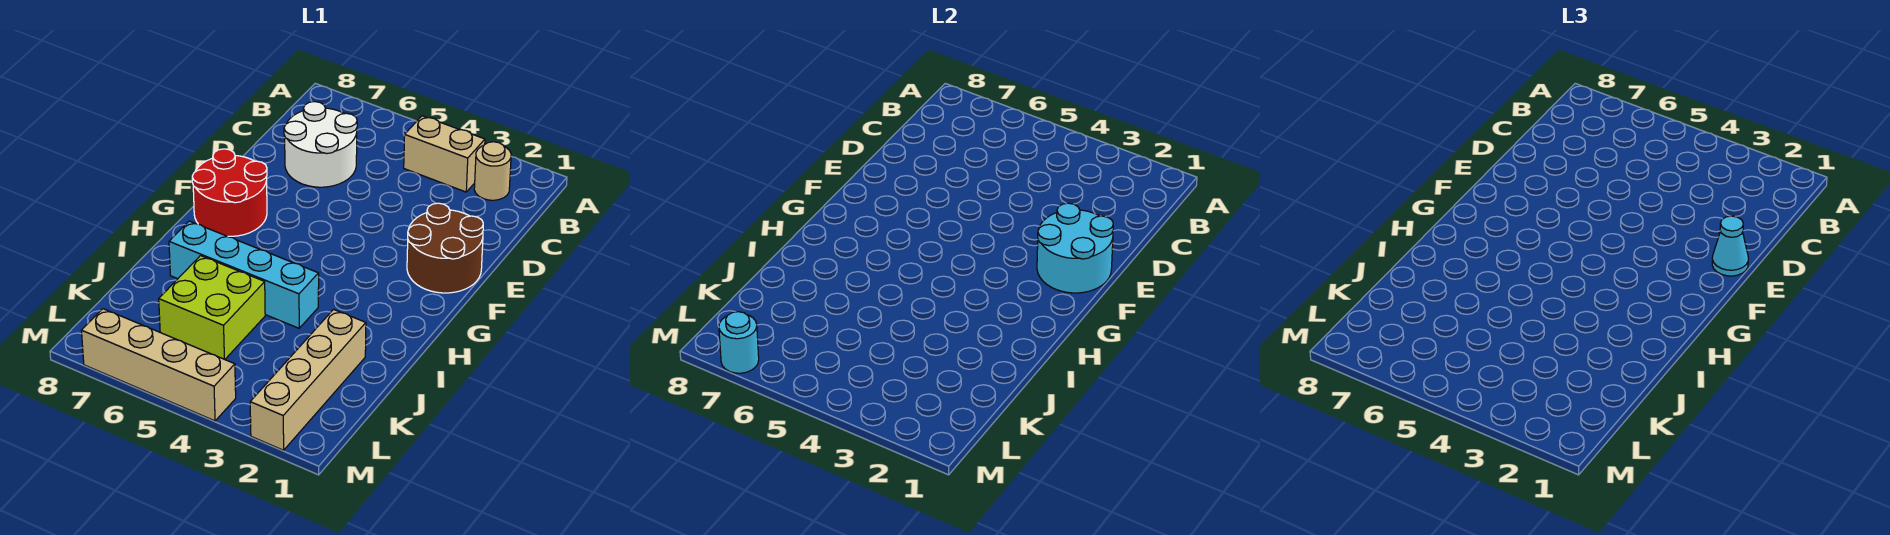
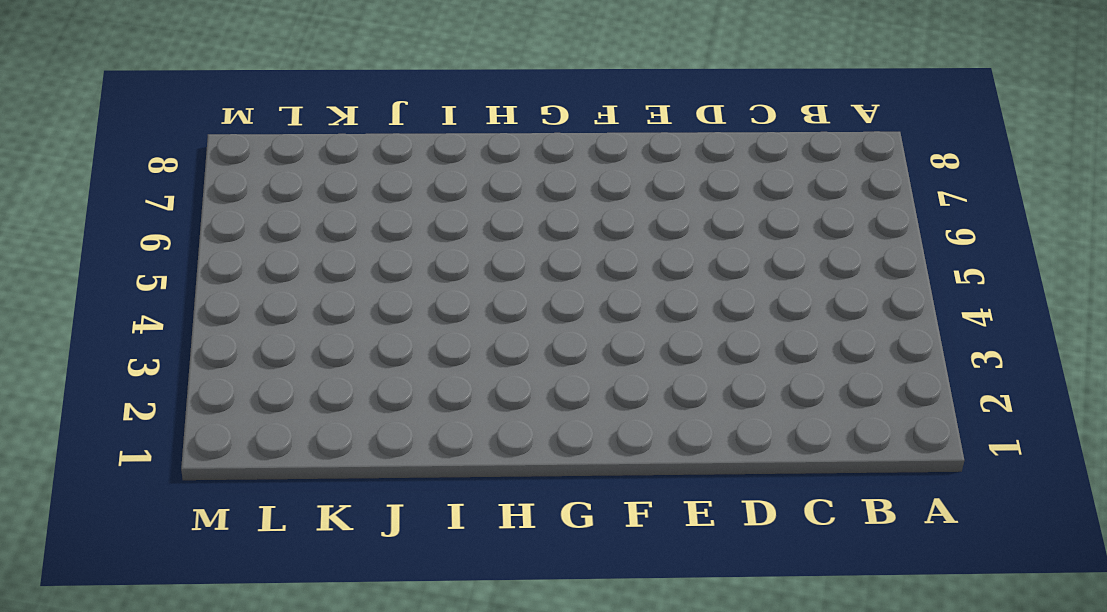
none -> tan 1x1 round brick [474,142,511,200]
none -> tan 1x2 brick [404,116,485,192]
none -> white 2x2 round brick [284,102,357,187]

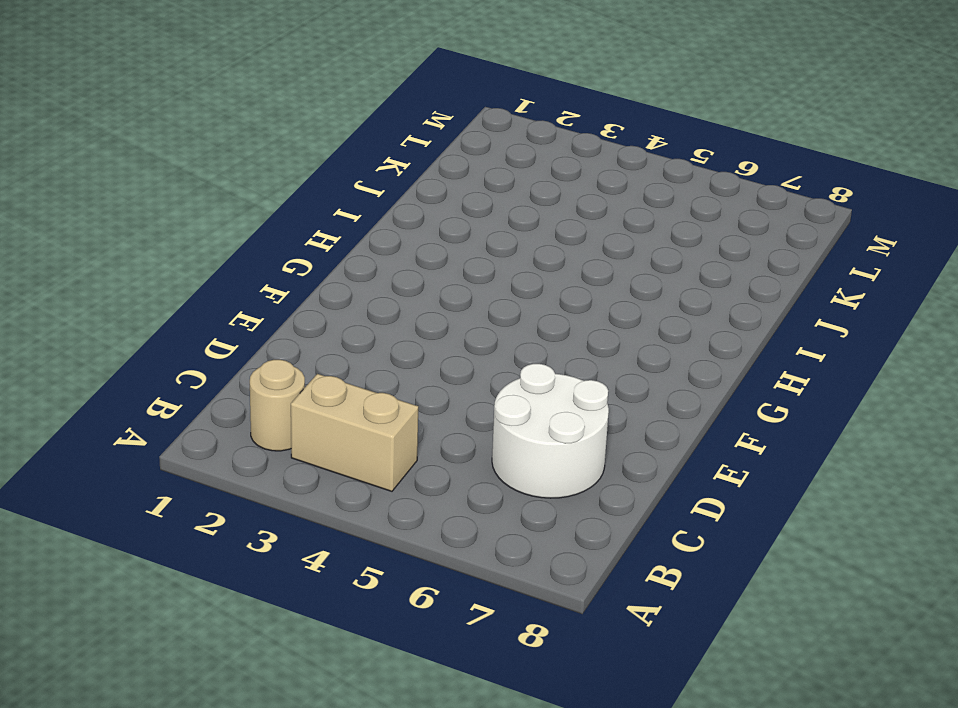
none -> brown 2x2 round brick [407,203,483,293]
none -> red 2x2 round brick [192,149,267,236]
none -> cyan 1x4 brick [169,221,319,328]

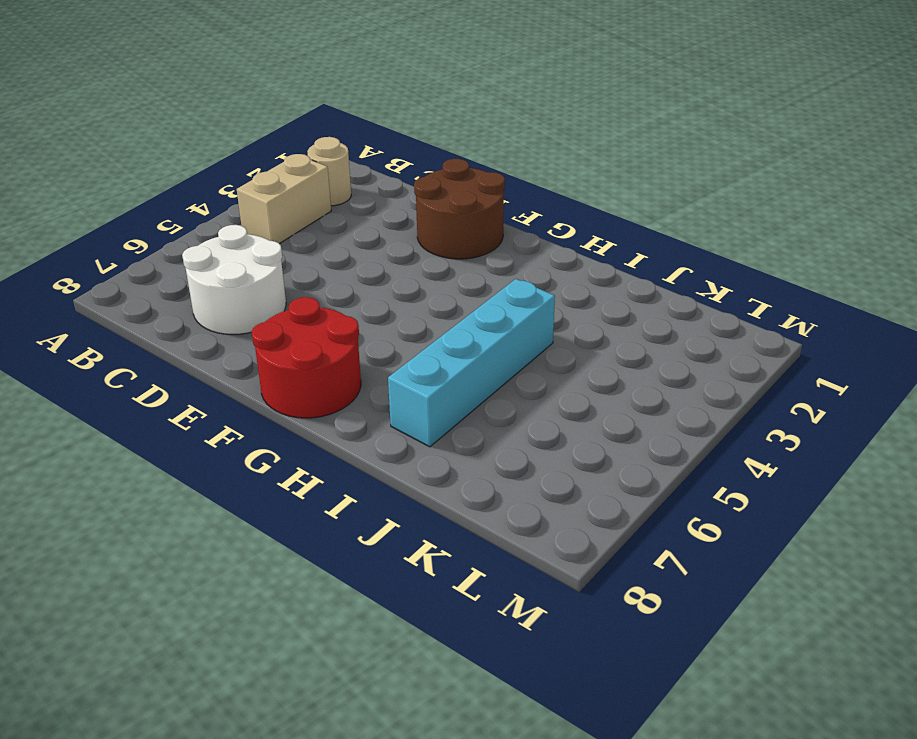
none -> tan 1x4 brick [250,309,366,450]
none -> lime 2x2 brick [159,256,265,359]
none -> tan 1x4 brick [82,309,236,421]

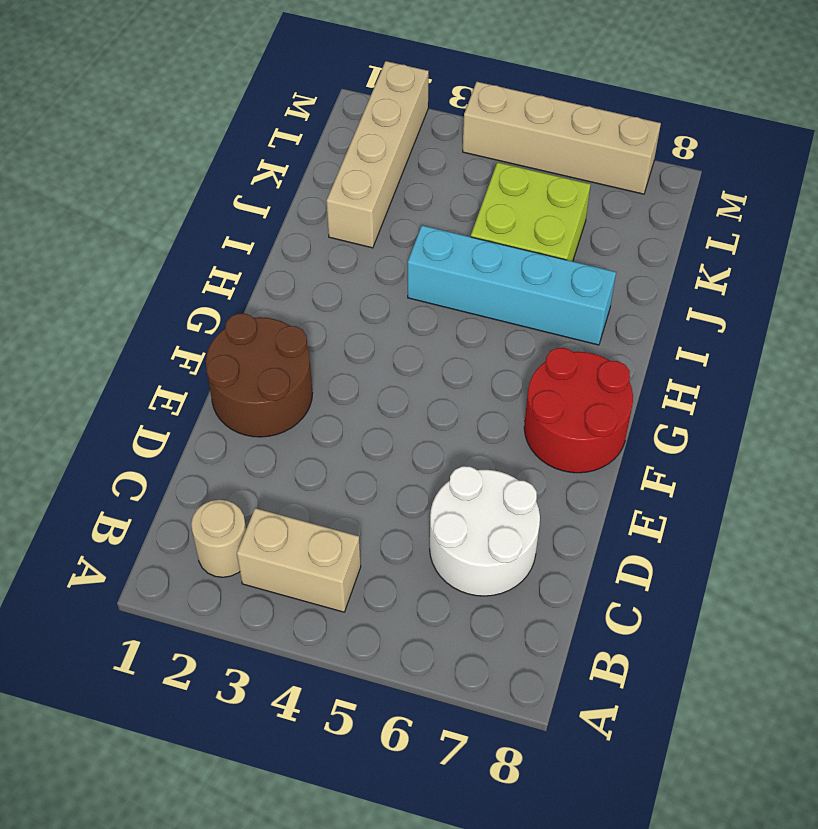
none -> cyan 2x2 round brick [1037,203,1113,293]
none -> cyan 1x1 round brick [719,312,759,373]
none -> cyan 1x1 cone [1712,216,1748,276]

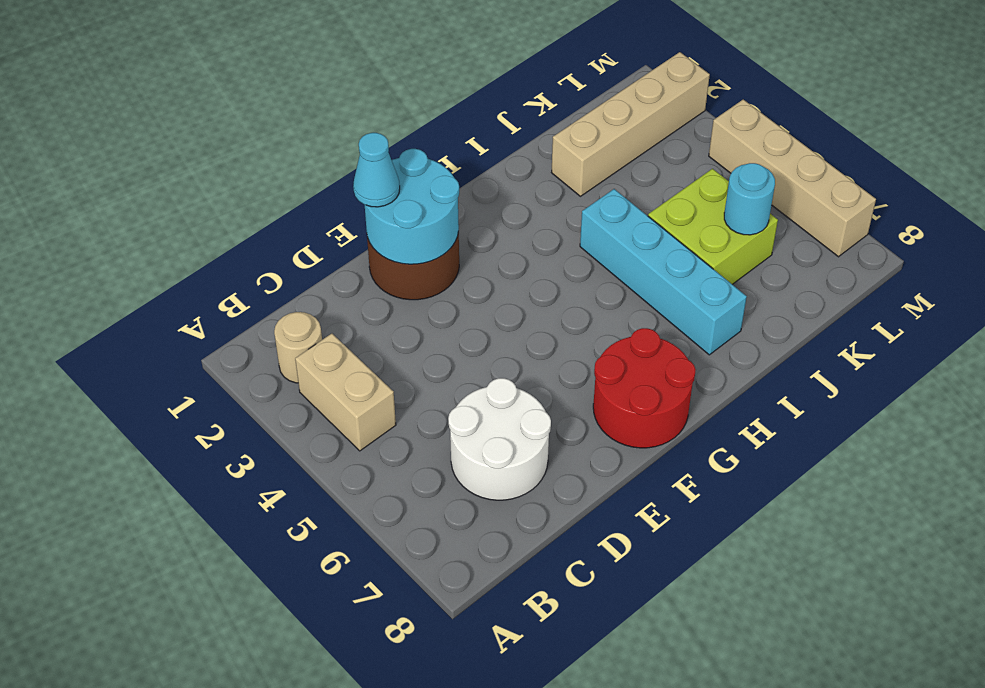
cyan 1x1 round brick [724,163,775,235] -> cyan 1x1 round brick moved to [719,312,759,373]

